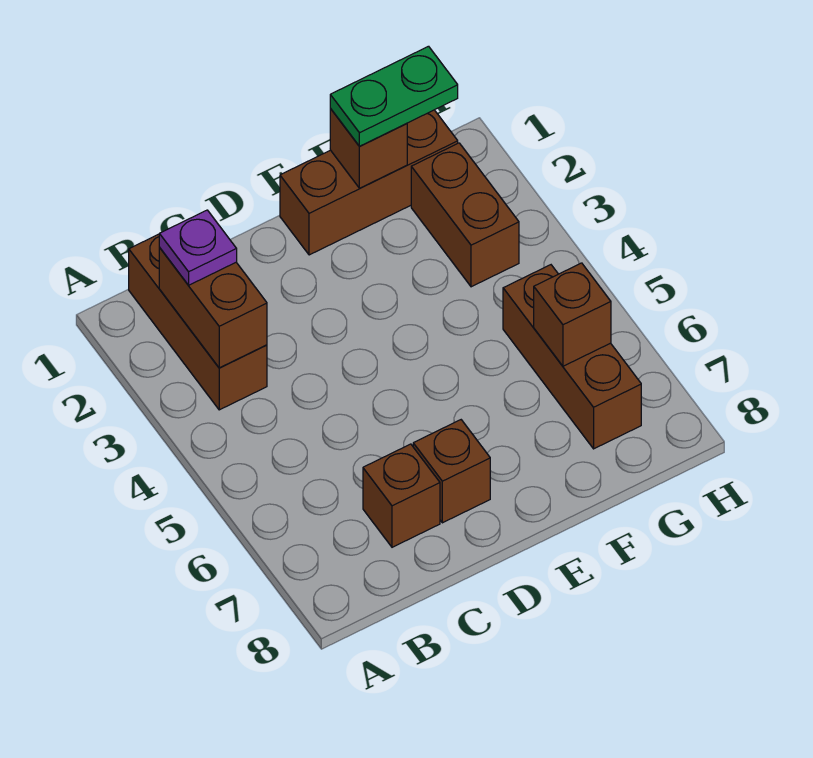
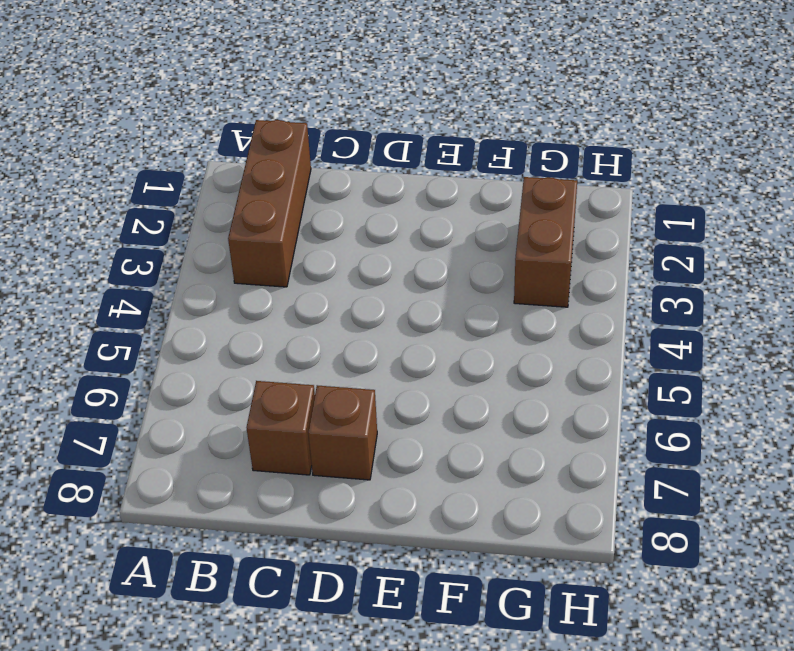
none -> brown 1x3 brick [280,110,458,255]
none -> brown 1x3 brick [503,265,641,449]

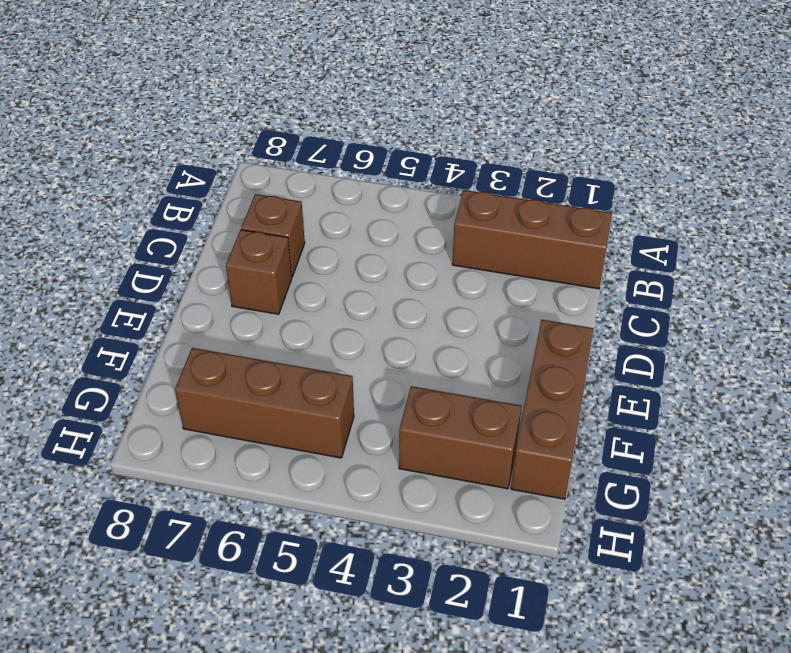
none -> brown 1x2 brick [159,248,267,368]
none -> brown 1x1 brick [330,109,407,188]

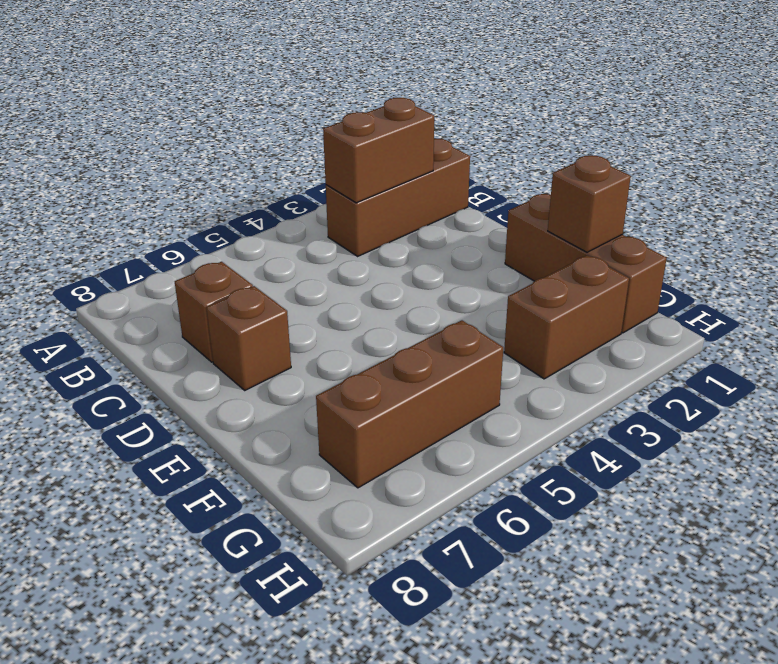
none -> brown 1x1 brick [534,263,611,366]
none -> purple 1x1 plate [159,210,237,285]

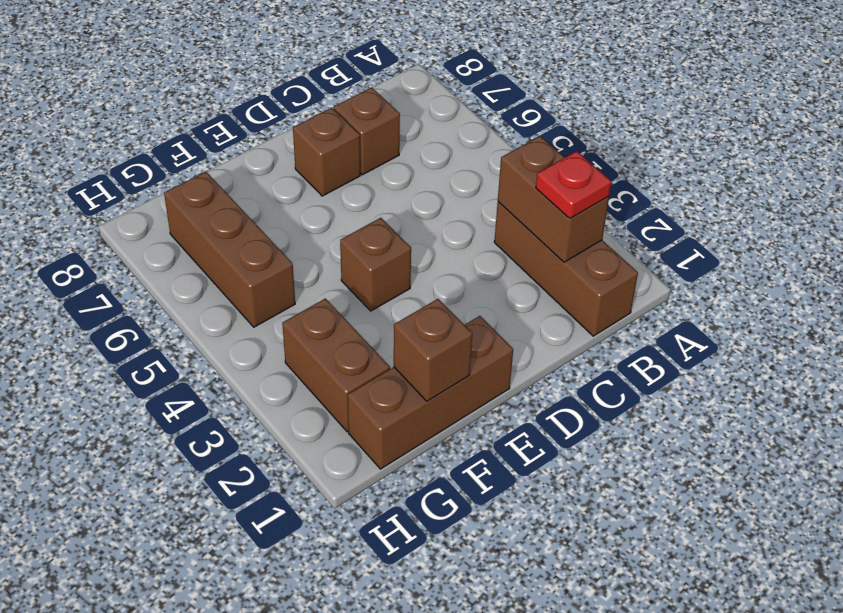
red 1x1 plate [536,151,611,219] -> purple 1x1 plate [159,210,237,285]
brown 1x1 brick [340,218,411,311] -> brown 1x1 brick moved to [534,263,611,366]
none -> green 1x2 plate [330,46,458,146]

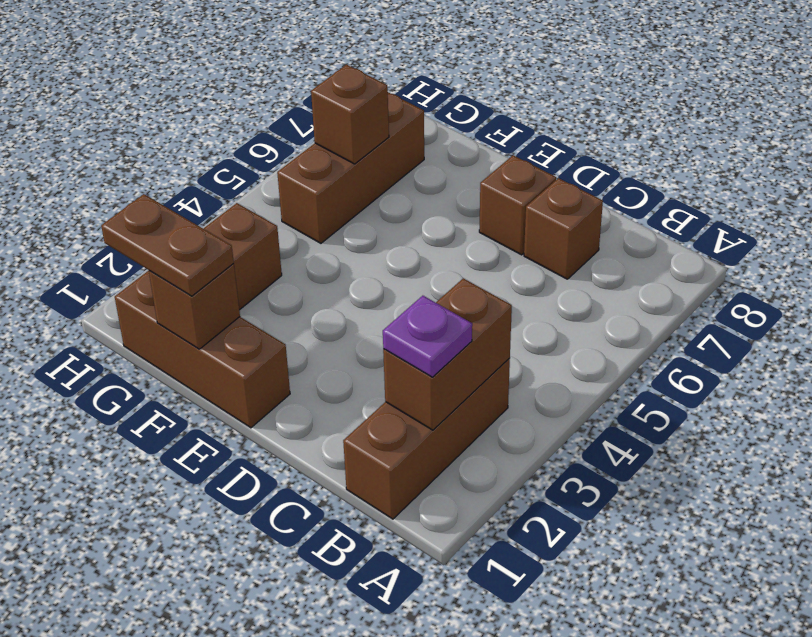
brown 1x2 plate [101,194,234,296] -> green 1x2 plate [330,46,458,146]

